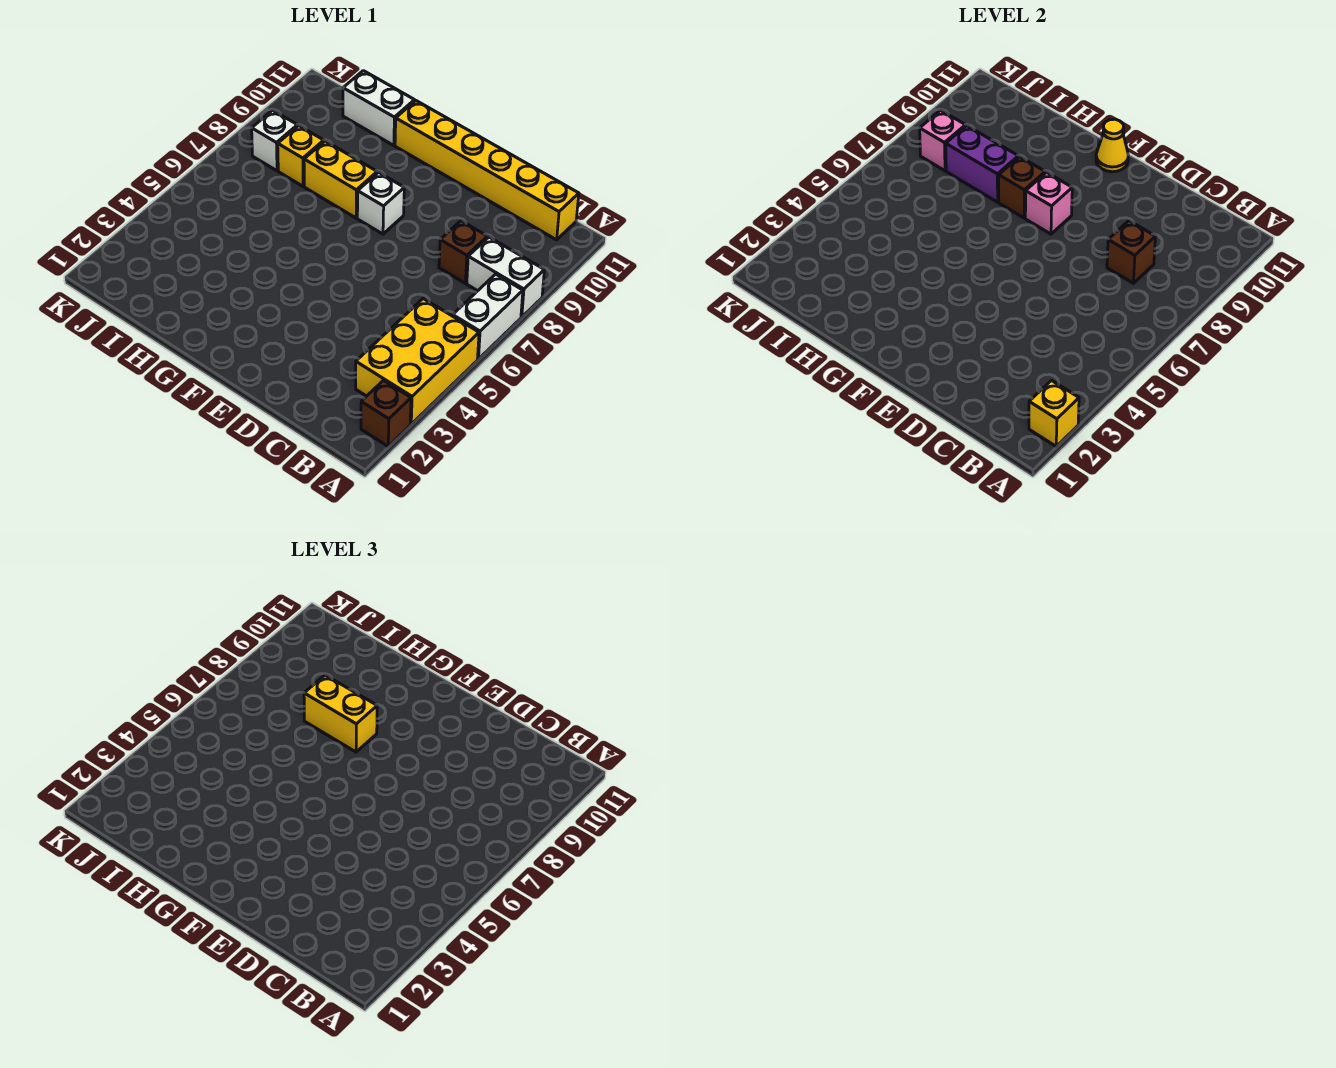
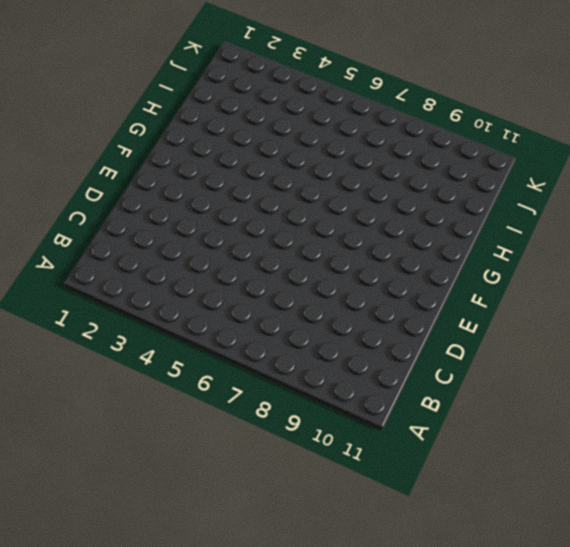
none -> brown 1x1 brick [361,381,411,446]
none -> yellow 2x3 brick [356,299,479,424]
none -> white 1x2 brick [453,274,523,359]

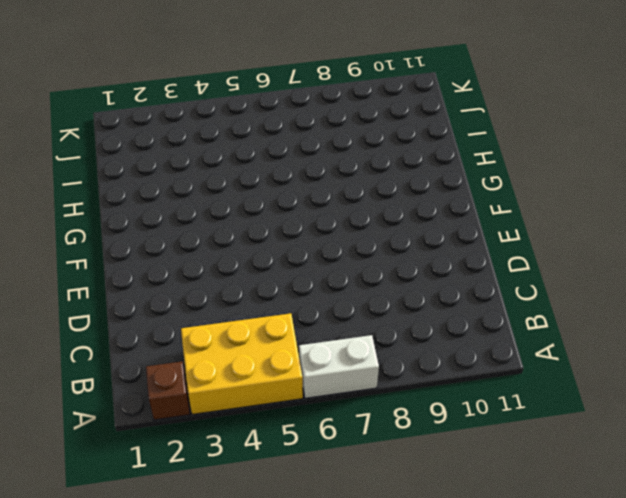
none -> white 1x2 brick [467,237,544,317]
none -> yellow 1x6 brick [395,101,579,240]
none -> brown 1x1 brick [439,221,487,283]

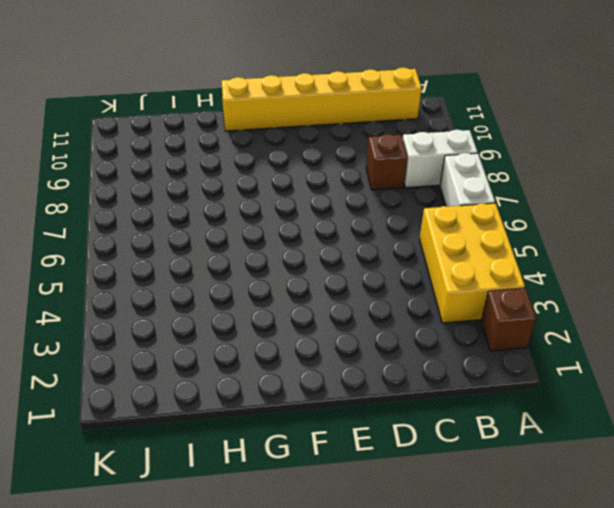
none -> white 1x1 brick [357,172,404,234]
none -> yellow 1x2 brick [304,141,377,218]
none -> white 1x2 brick [343,71,415,145]

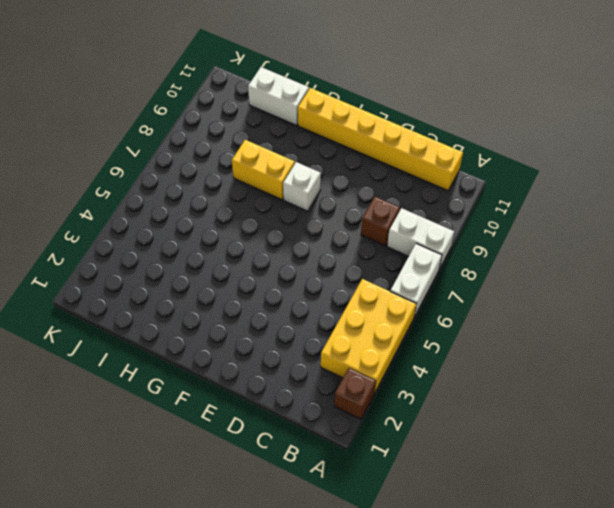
none -> yellow 1x1 brick [278,126,324,186]
none -> white 1x1 brick [252,110,297,171]
none -> yellow 1x1 brick [1029,381,1079,446]

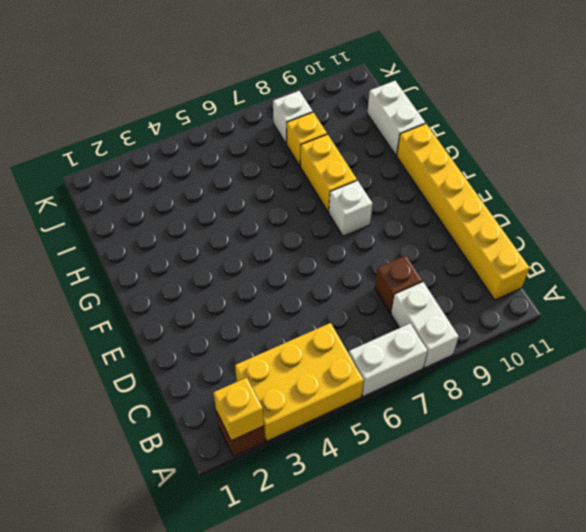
none -> brown 1x1 brick [1107,221,1155,283]
none -> pink 1x1 brick [1025,172,1072,234]
none -> yellow 1x1 cone [1096,119,1128,172]

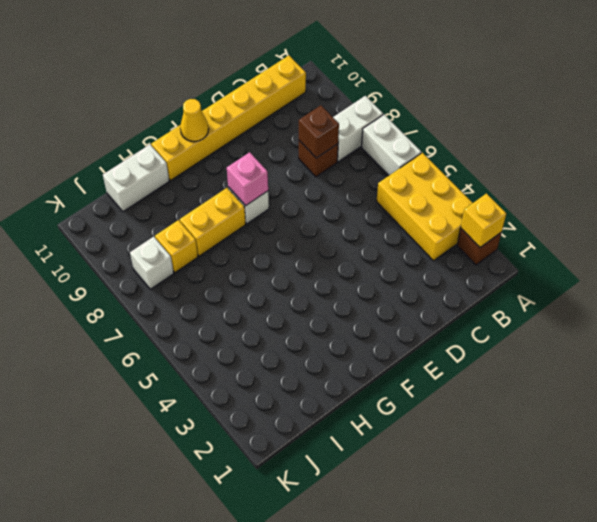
none -> brown 1x1 brick [999,157,1045,218]
none -> purple 1x2 brick [946,126,1018,202]
none -> pink 1x1 brick [920,110,965,171]

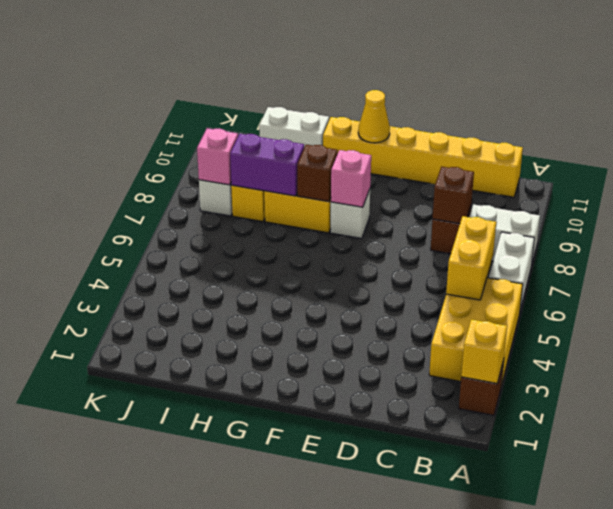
yellow 1x2 brick [446,216,496,300] -> yellow 1x2 brick turned to [304,675,377,752]

